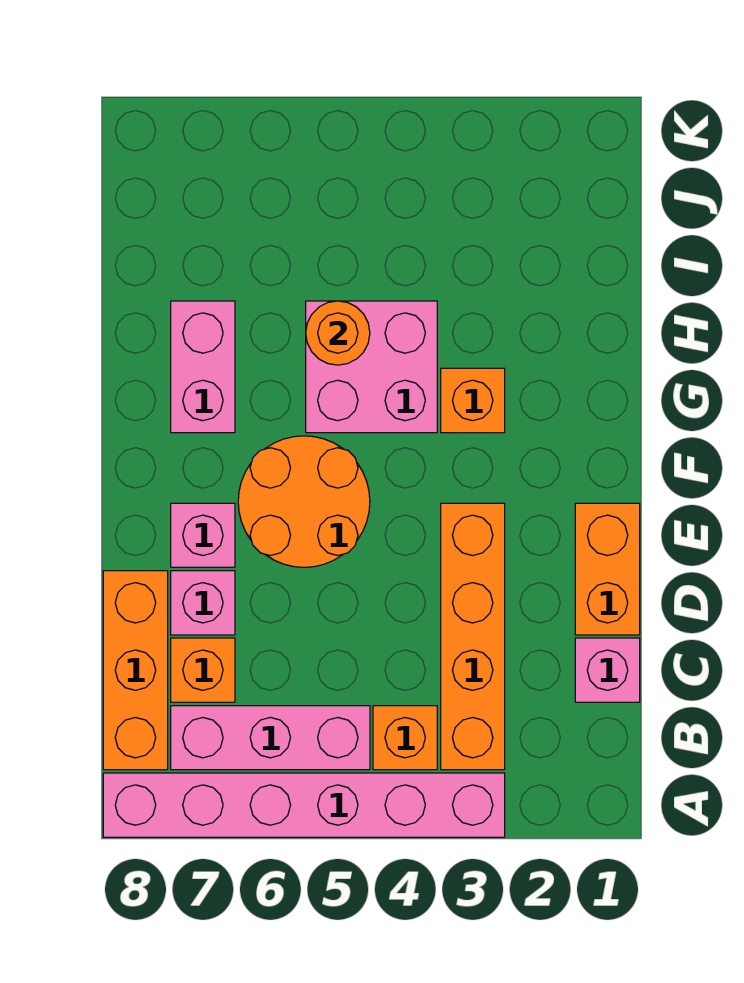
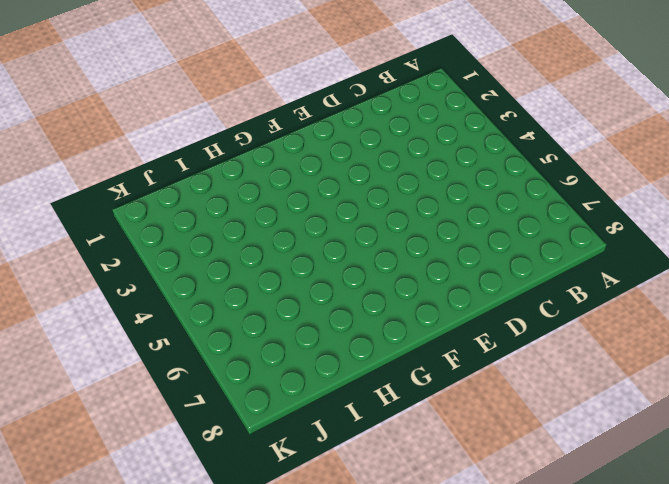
none -> pink 1x6 brick [103,773,505,837]
none -> orange 1x4 brick [441,503,505,770]
none -> orange 1x1 brick [373,706,437,770]

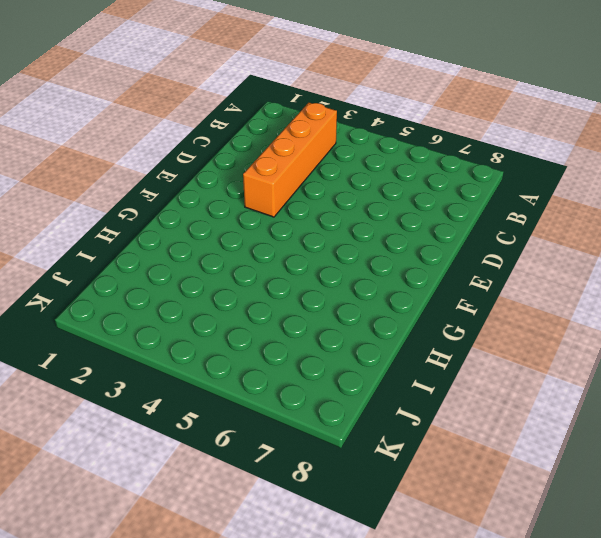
none -> pink 1x6 brick [103,773,505,837]
none -> orange 1x1 brick [373,706,437,770]
none -> pink 1x3 brick [171,706,370,770]

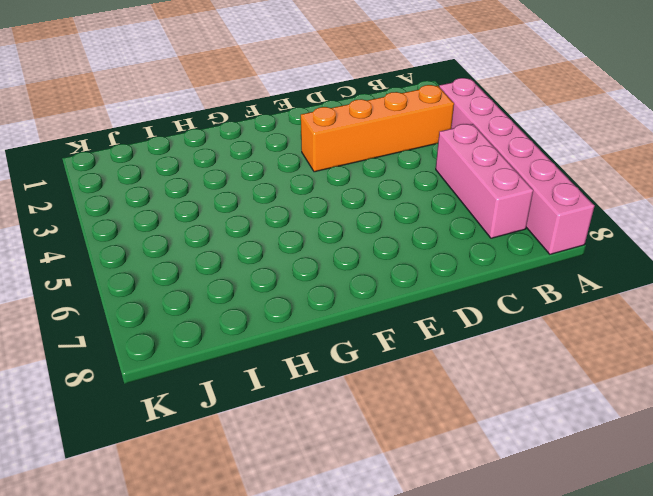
none -> orange 1x1 brick [373,706,437,770]
none -> orange 1x3 brick [103,571,168,770]
none -> pink 1x1 brick [575,638,640,702]

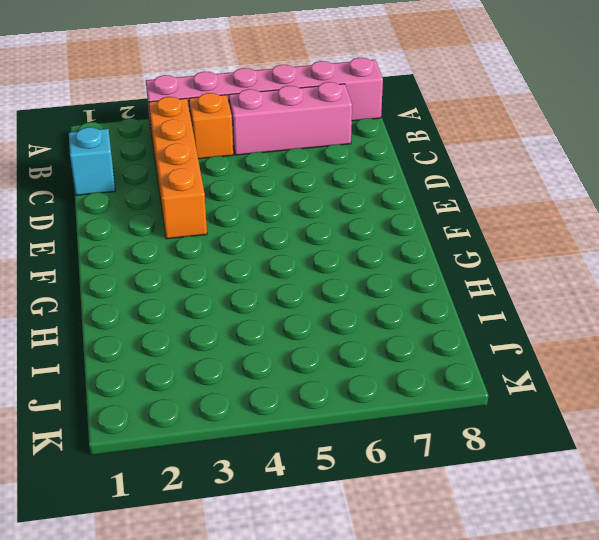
cyan 1x1 brick [69,127,115,195] -> pink 1x1 brick [575,638,640,702]
none -> orange 1x3 brick [103,571,168,770]
none -> orange 1x1 brick [171,638,235,702]
none -> orange 1x2 brick [575,503,640,635]

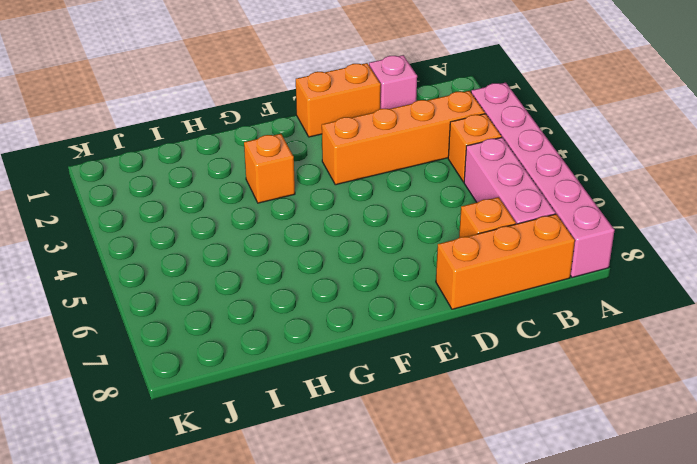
none -> pink 1x1 brick [171,571,235,635]
none -> orange 2x2 round brick [238,436,370,567]
none -> pink 1x1 brick [171,503,235,567]

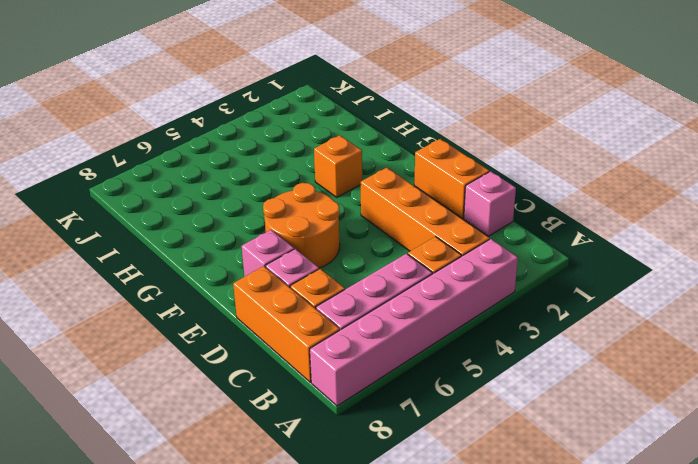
none -> pink 2x2 brick [306,301,437,433]
none -> pink 1x2 brick [171,301,235,433]
none -> orange 1x1 round brick [306,301,370,365]

